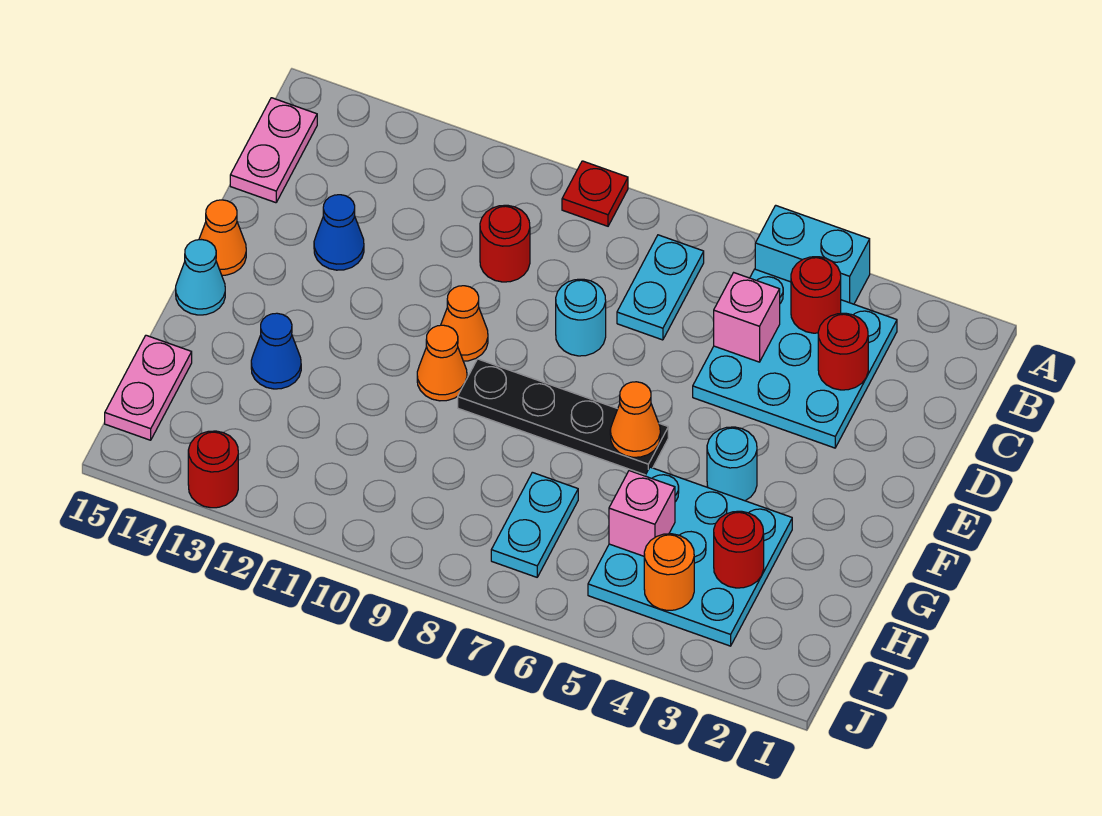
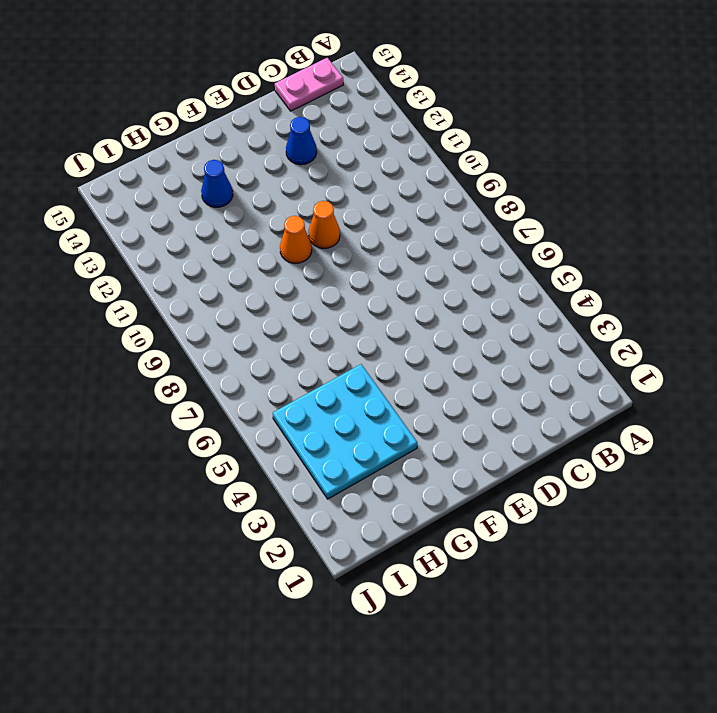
none -> cyan 1x2 brick [755,205,870,304]
none -> red 1x1 plate [562,161,628,226]
none -> cyan 3x3 plate [693,269,897,448]

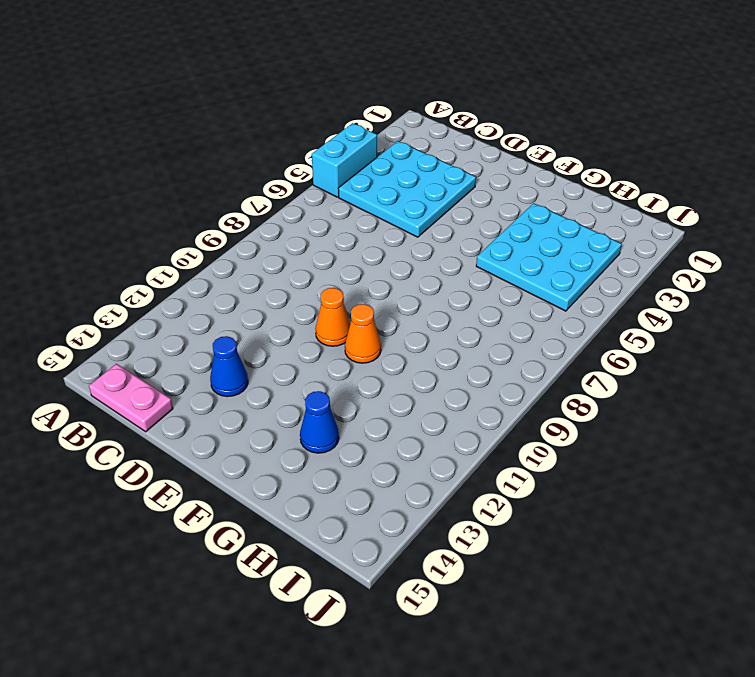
none -> red 1x1 plate [562,161,628,226]
none -> cyan 1x2 plate [617,235,704,340]
none -> red 1x1 round brick [480,205,530,282]

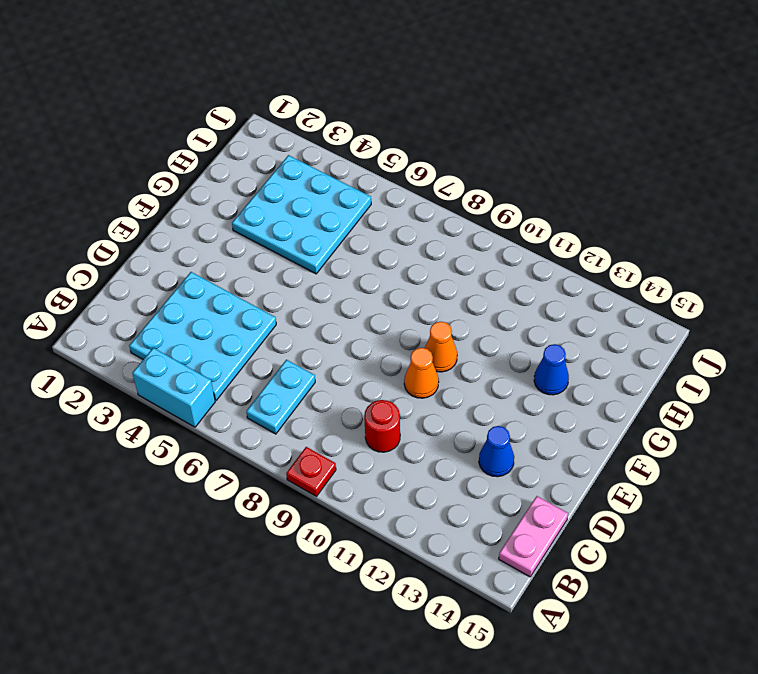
none -> cyan 1x1 round brick [556,279,606,356]
none -> orange 1x1 cone [199,200,246,275]
none -> cyan 1x1 round brick [707,427,757,501]

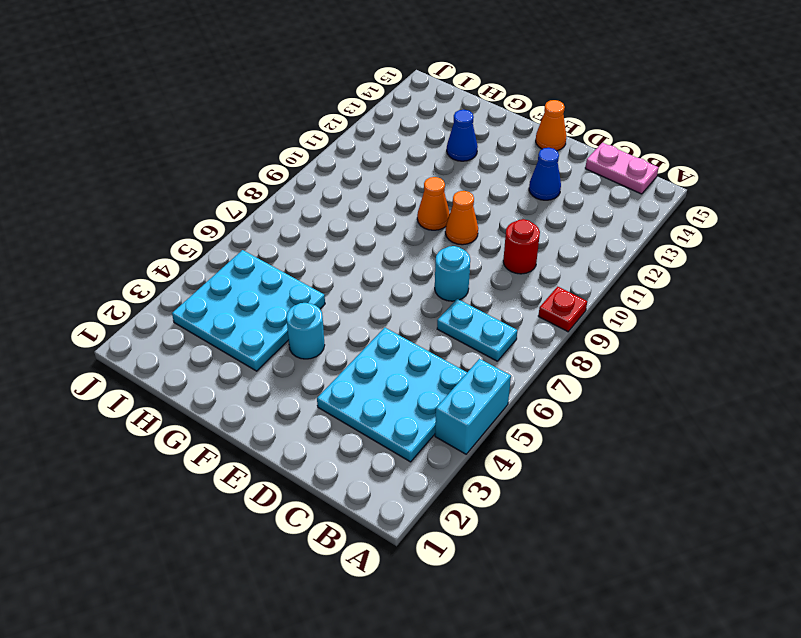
none -> black 1x4 plate [458,359,668,475]
none -> cyan 1x1 cone [176,240,225,315]
none -> cyan 1x2 plate [491,472,578,577]

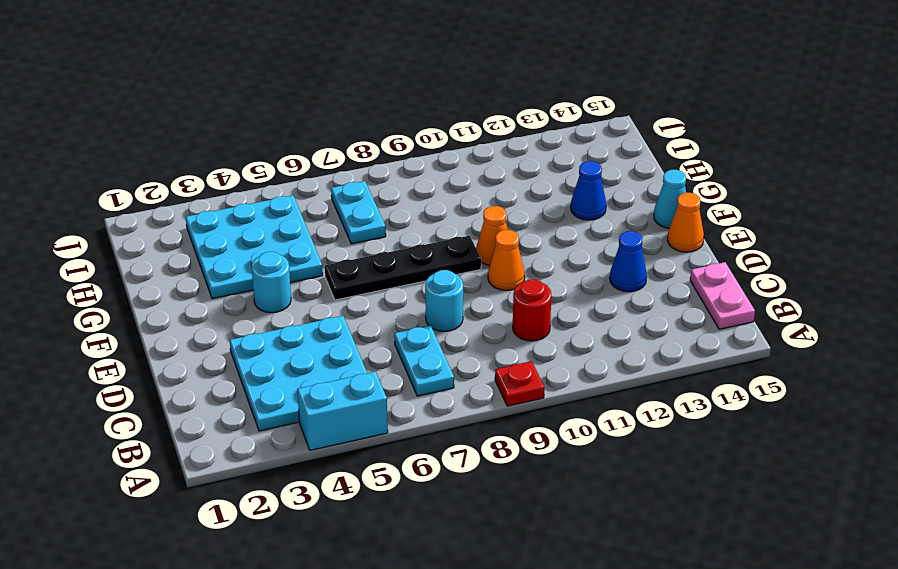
none -> pink 1x2 plate [105,335,192,440]
none -> red 1x1 round brick [188,431,238,508]
none -> red 1x1 round brick [791,257,841,333]

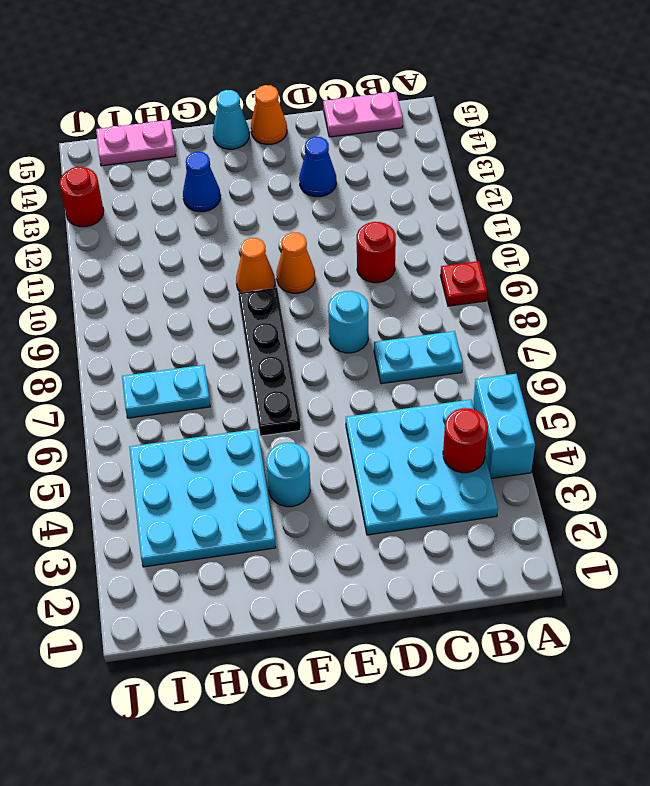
none -> red 1x1 round brick [818,313,868,390]
none -> pink 1x1 brick [714,273,780,362]
none -> orange 1x1 cone [610,382,660,457]

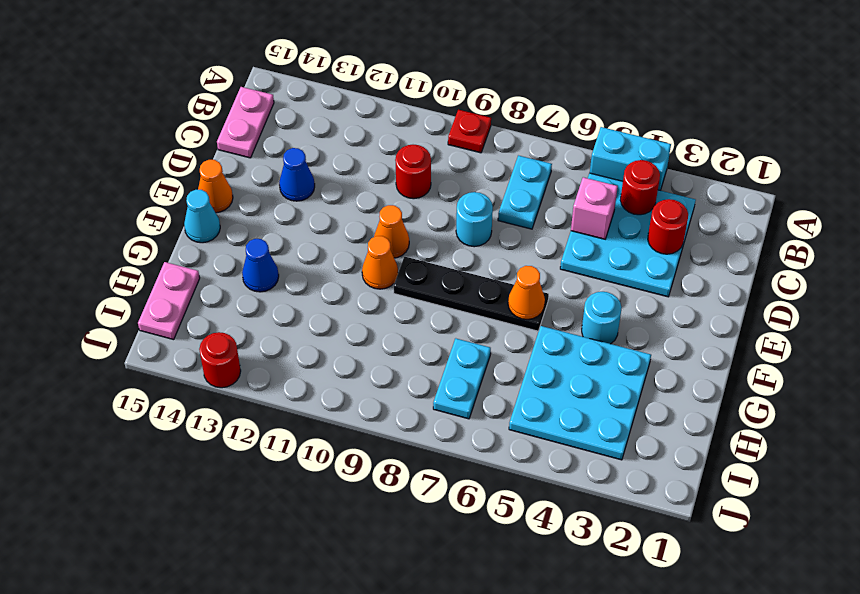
none -> red 1x1 round brick [714,511,764,588]
none -> pink 1x1 brick [609,471,675,556]
none -> orange 1x1 round brick [644,534,694,610]

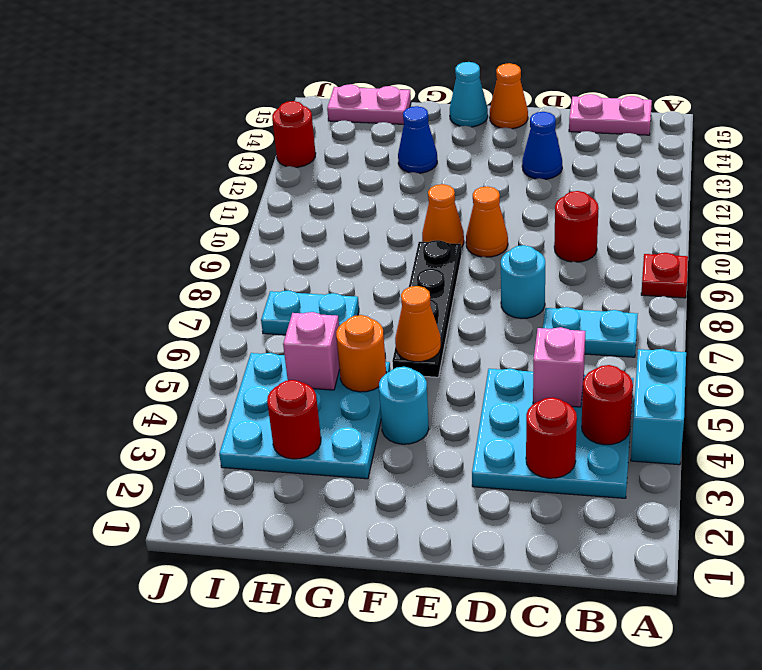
orange 1x1 round brick [336,315,386,392] -> orange 1x1 round brick moved to [644,534,694,610]

